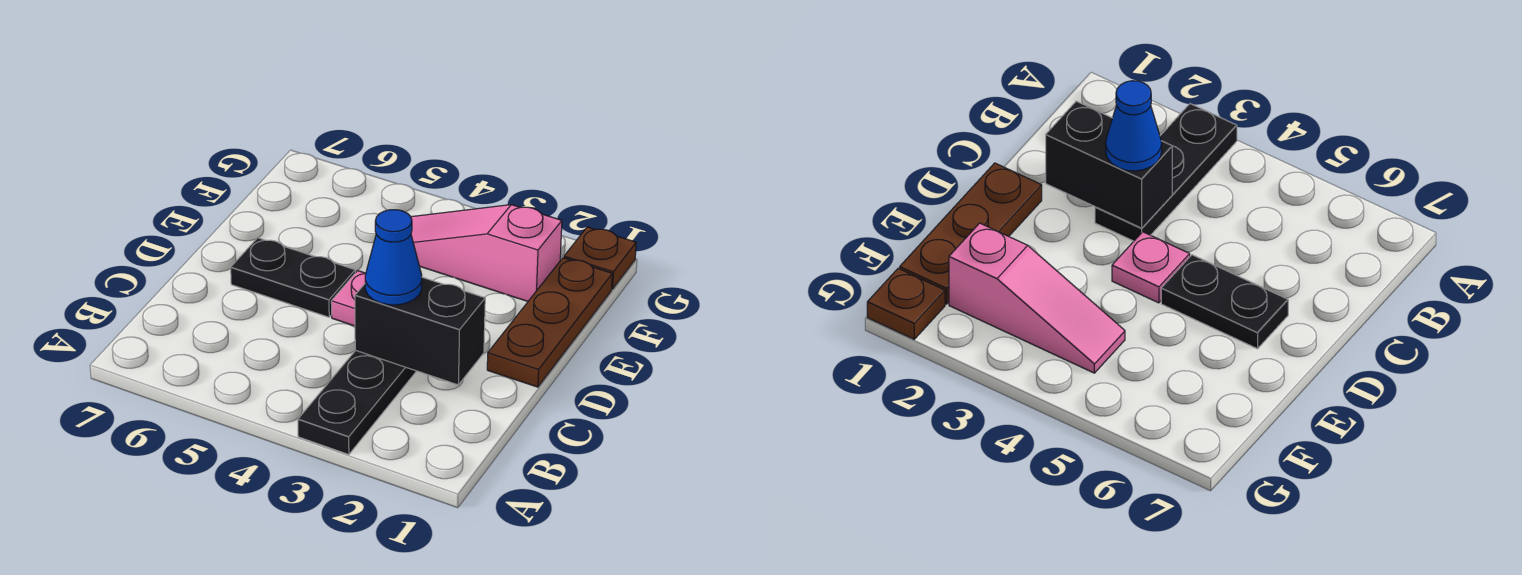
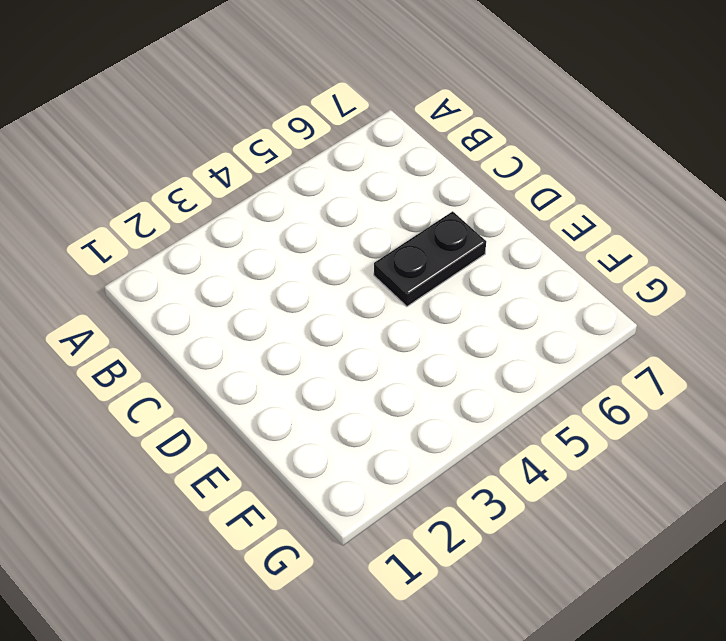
none -> black 1x3 plate [298,350,416,455]
none -> brown 1x3 plate [487,258,612,387]

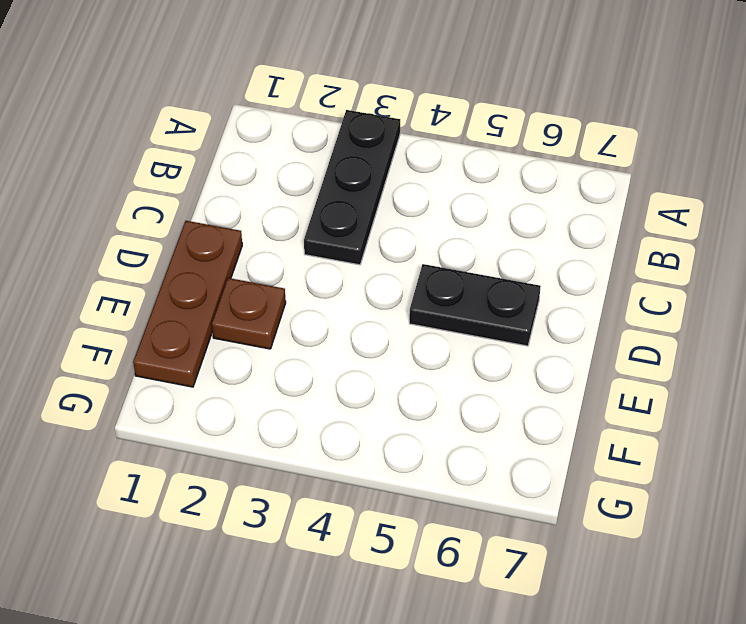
brown 1x1 plate [212,278,286,349] -> brown 1x1 plate moved to [564,227,636,289]
none -> pink 1x1 plate [331,271,366,326]
none -> pink 1x3 slope [411,205,562,301]

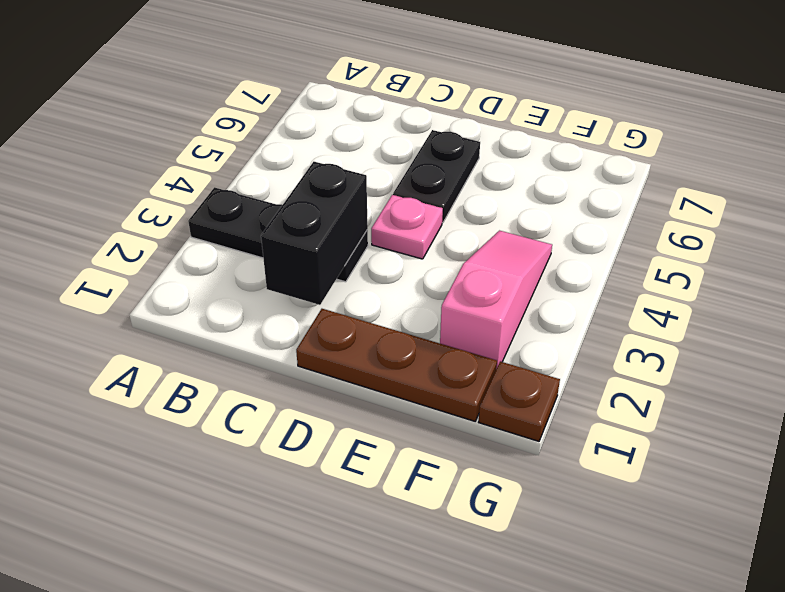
none -> blue 1x1 cone [365,210,422,305]

